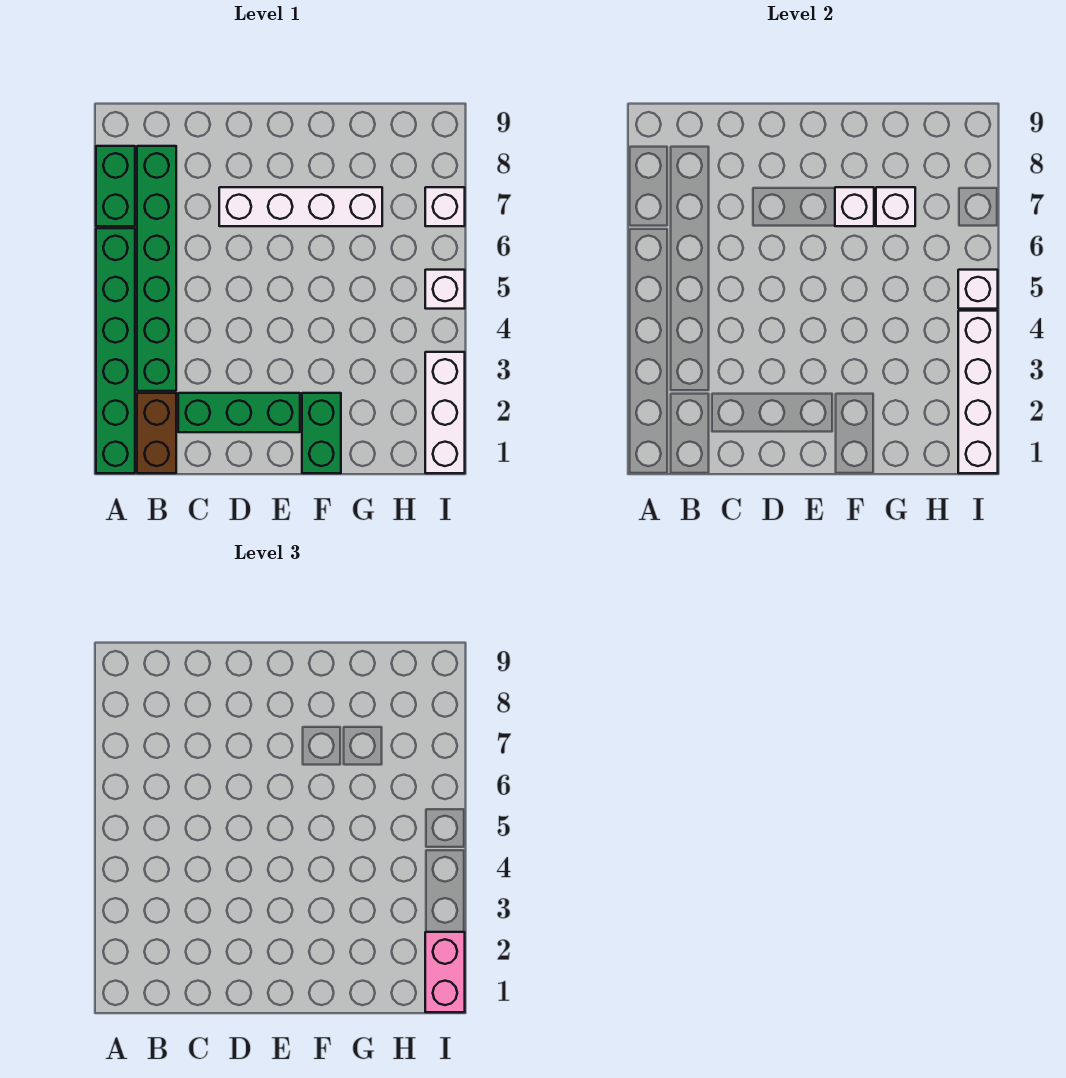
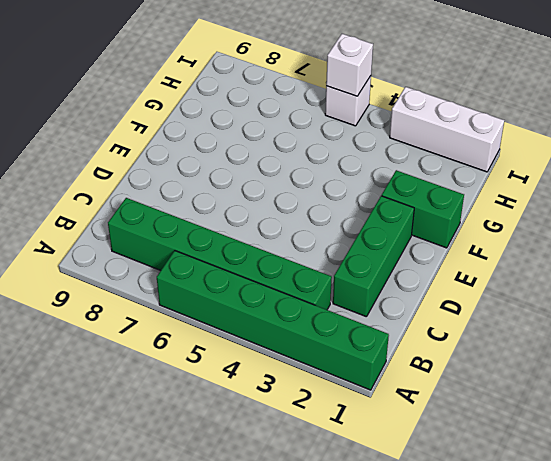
none -> green 1x2 brick [96,146,135,226]
none -> brown 1x2 brick [137,393,176,473]
none -> white 1x4 brick [219,187,382,226]

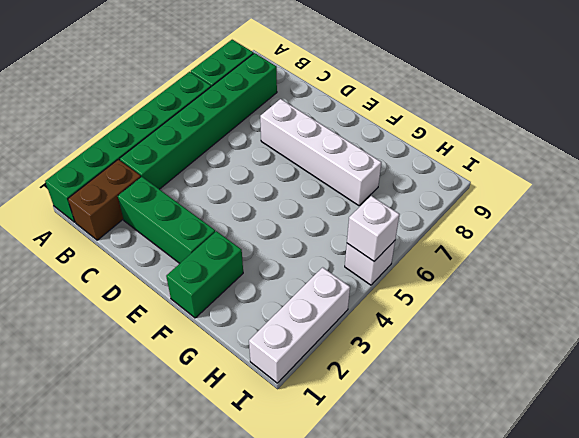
none -> white 1x1 brick [425,187,465,226]
none -> white 1x1 brick [835,187,874,226]
none -> white 1x1 brick [876,187,915,226]

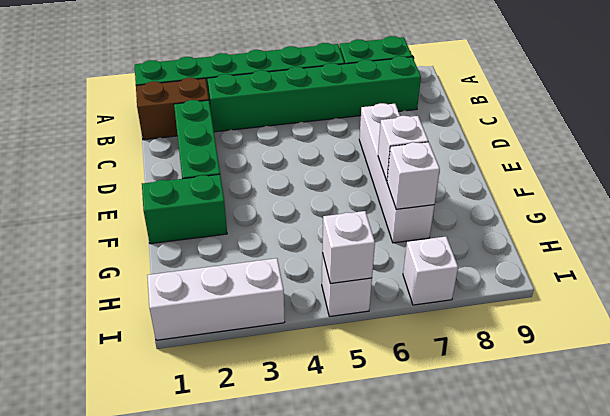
none -> white 1x4 brick [958,311,998,473]
none -> pink 1x2 brick [425,932,465,1012]

